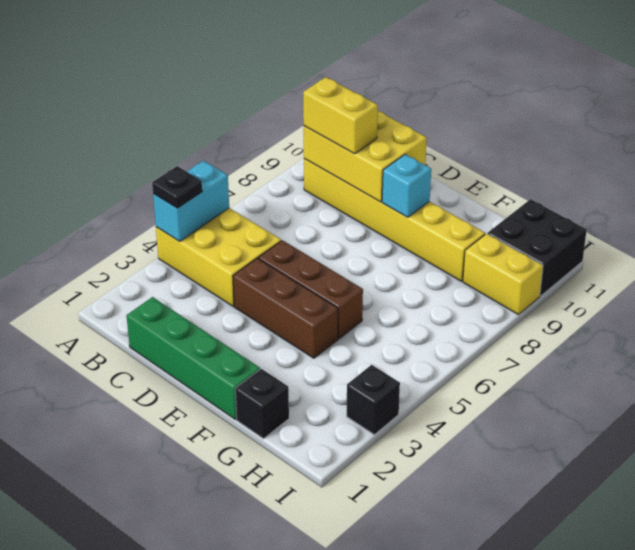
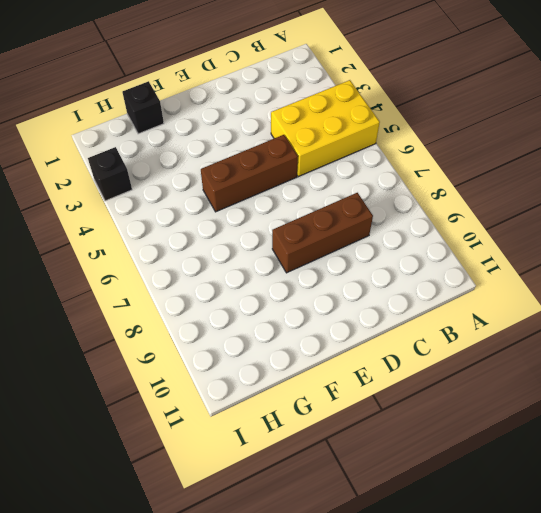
brown 1x3 brick [272,193,373,273] -> brown 1x3 brick moved to [233,258,338,358]
none -> yellow 1x6 brick [304,159,485,281]
none -> green 1x4 brick [126,297,260,419]
none -> yellow 1x2 brick [463,234,543,314]

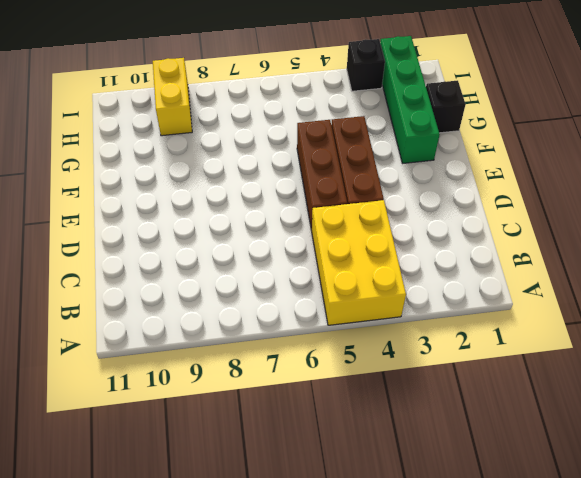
green 1x4 brick [380,36,440,163] -> green 1x4 brick moved to [126,297,260,419]
none -> yellow 1x6 brick [304,159,485,281]
none -> black 2x2 brick [488,199,587,296]
none -> cyan 1x2 brick [153,161,229,241]

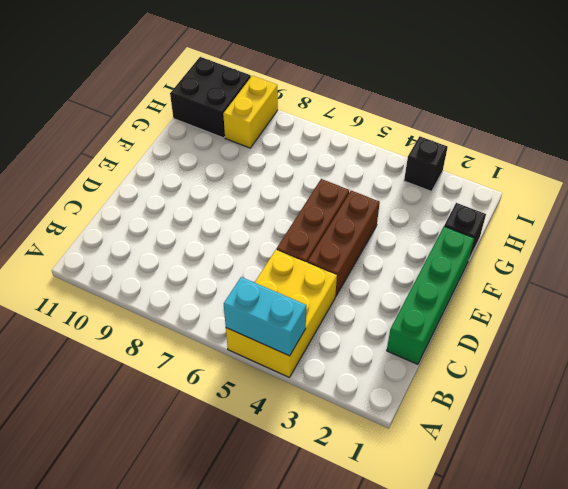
none -> yellow 1x6 brick [304,159,485,281]
none -> yellow 2x3 brick [304,111,427,202]
none -> cyan 1x1 brick [382,154,431,217]

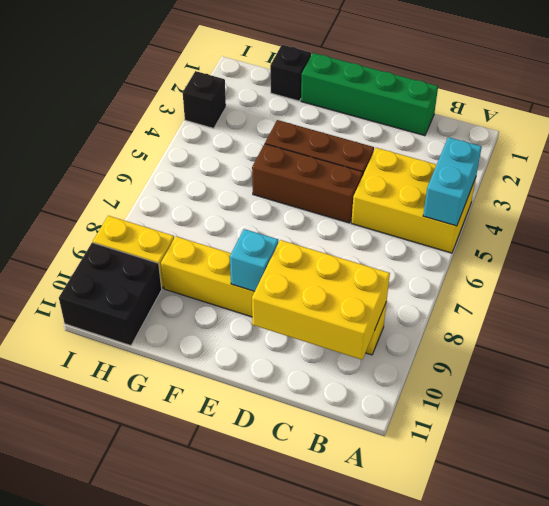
none -> black 1x1 plate [152,166,202,208]
none -> yellow 1x2 brick [303,77,378,154]

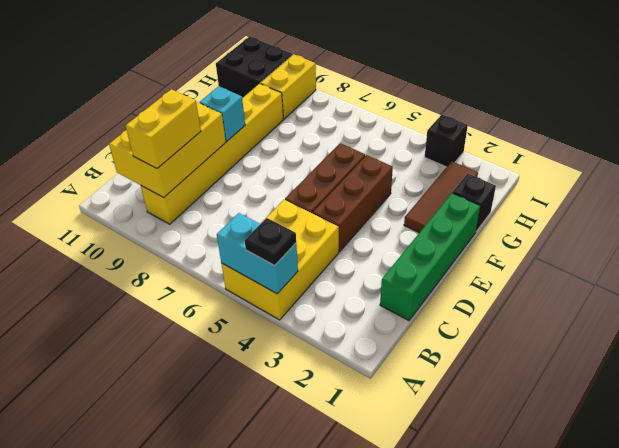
brown 1x3 tile [404,161,478,233] -> none

